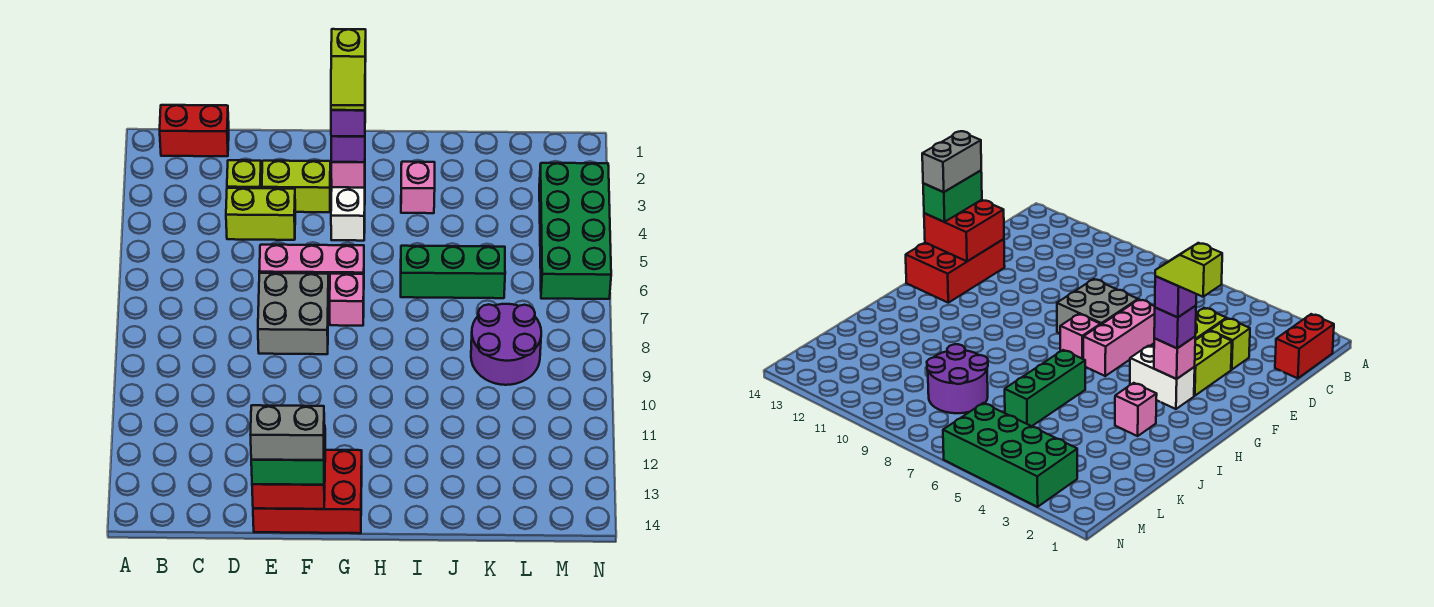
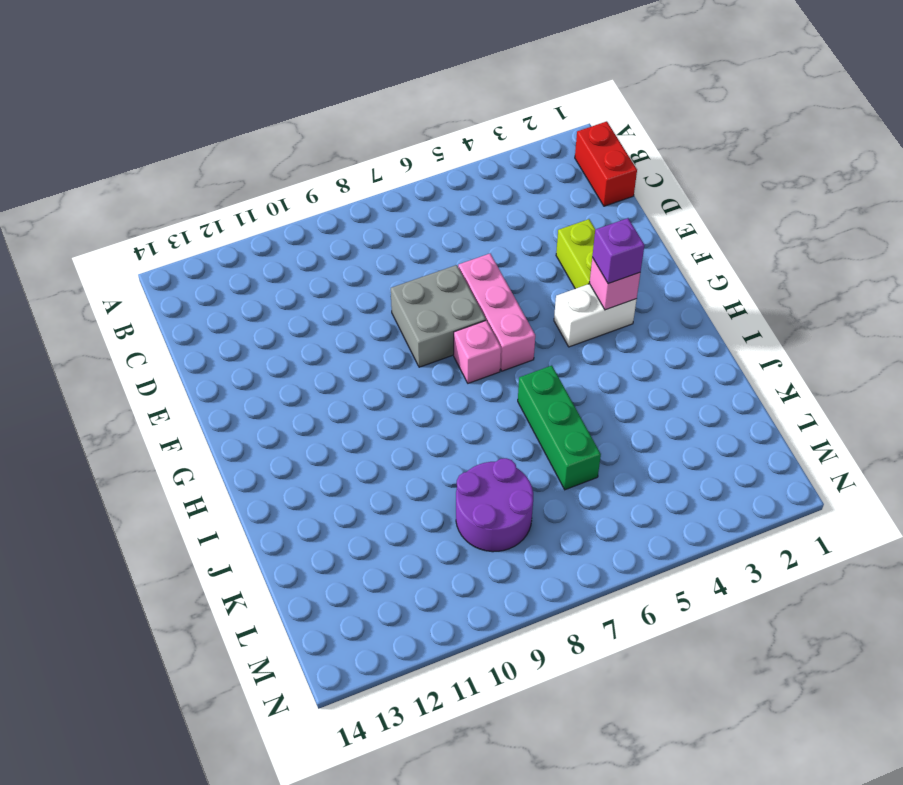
none -> lime 1x1 brick [227,160,262,188]
none -> lime 1x2 brick [226,188,295,240]
none -> red 2x3 brick [253,450,362,533]

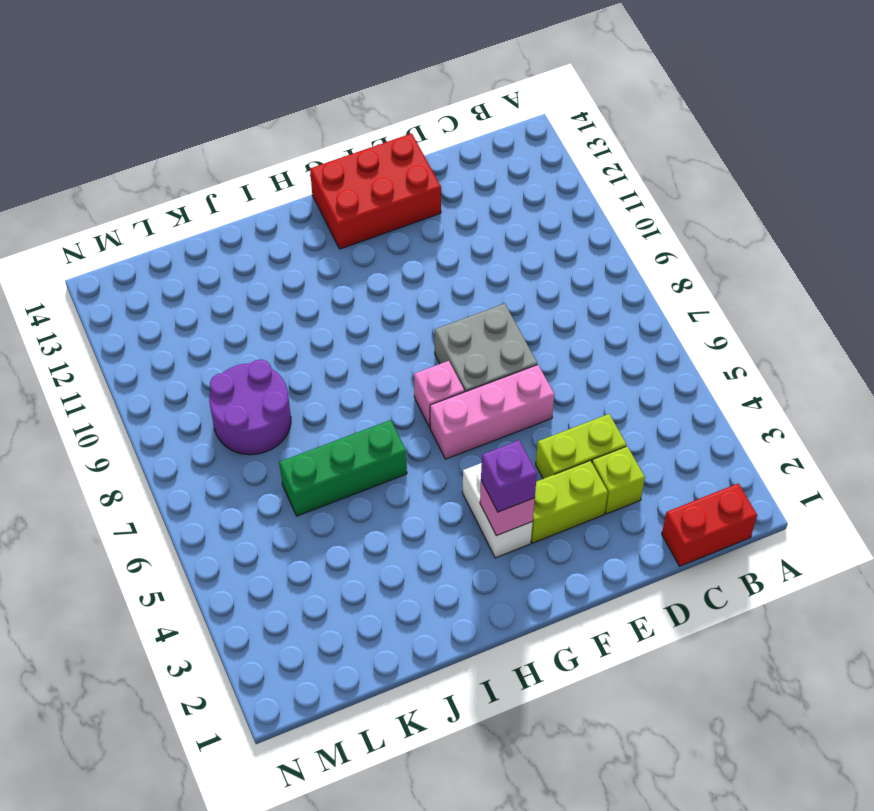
none -> pink 1x1 brick [401,162,435,213]
none -> green 2x4 brick [539,163,611,299]
none -> red 2x2 brick [252,425,325,509]

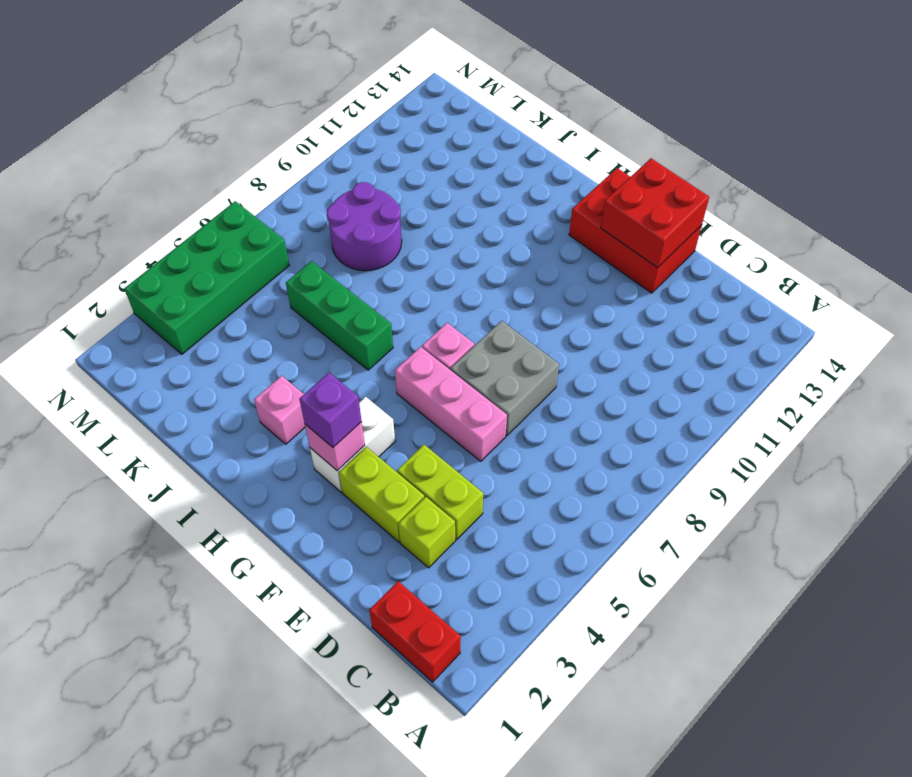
none -> green 1x2 brick [251,445,325,485]
none -> grey 1x2 brick [250,405,324,460]
none -> purple 1x1 brick [331,110,365,136]

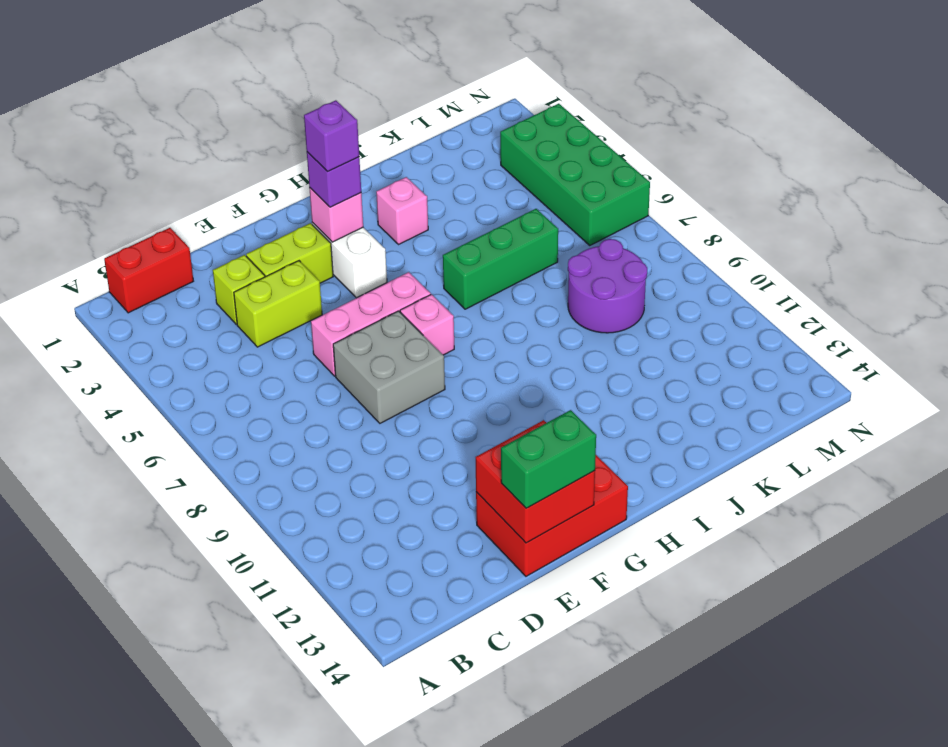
none -> grey 1x2 brick [250,405,324,460]
none -> lime 1x2 slope [331,29,366,110]

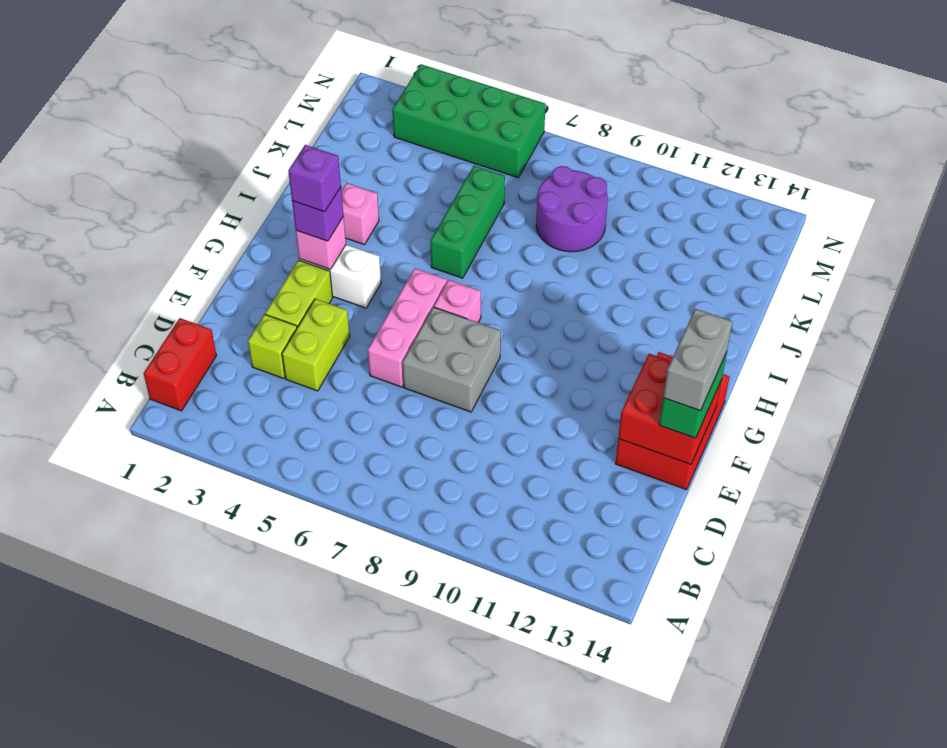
none -> lime 1x2 slope [331,29,366,110]

